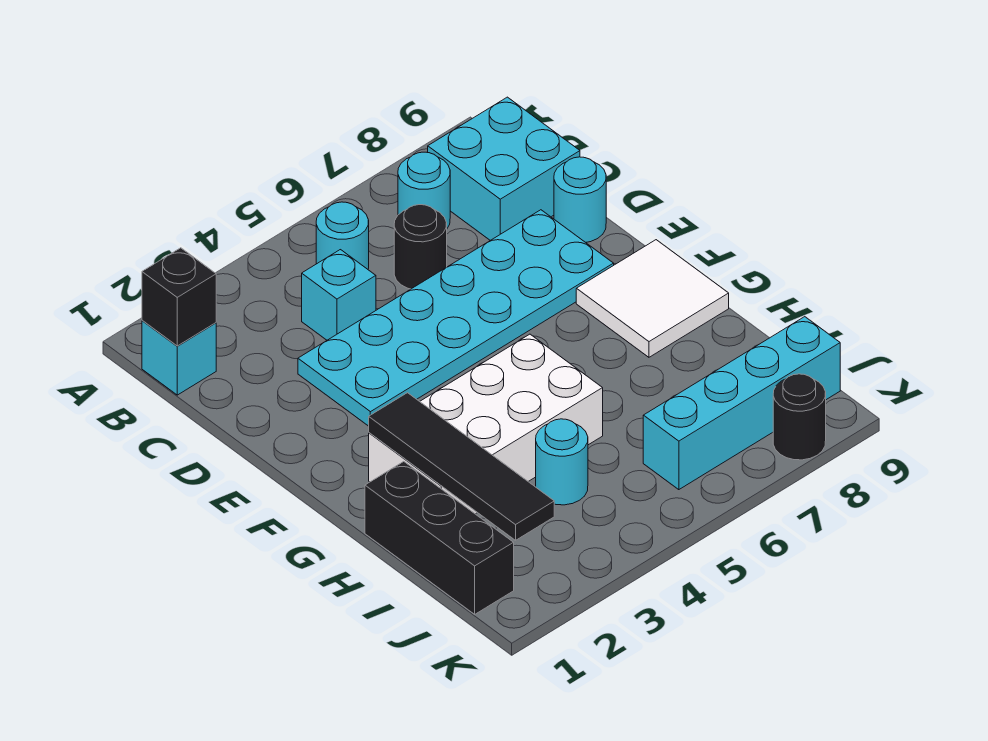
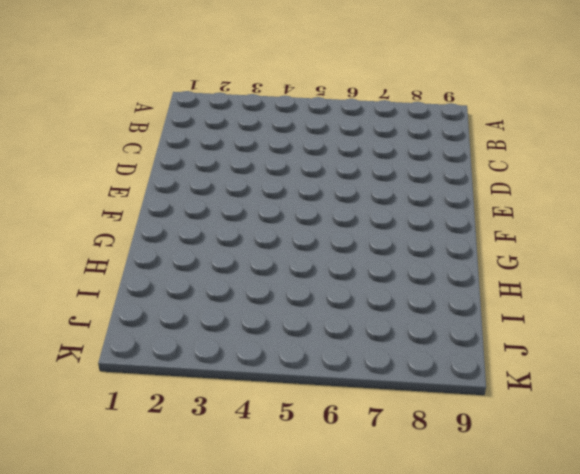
none -> cyan 1x1 brick [142,320,216,395]
none -> cyan 1x1 round brick [316,202,369,269]
none -> cyan 1x1 round brick [398,152,450,228]

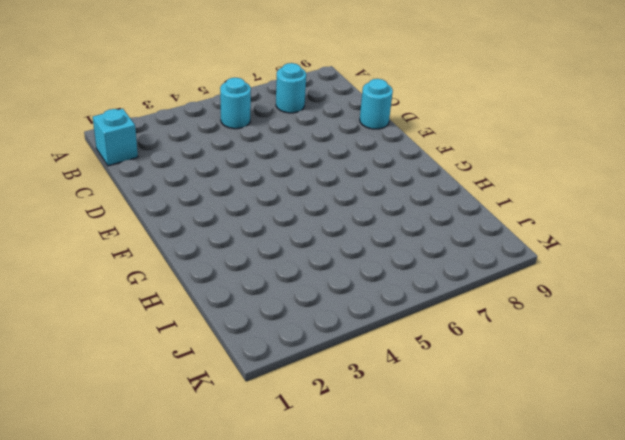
none -> cyan 2x2 brick [428,97,580,240]
none -> cyan 1x1 brick [302,250,376,340]
none -> black 1x1 round brick [394,205,447,289]

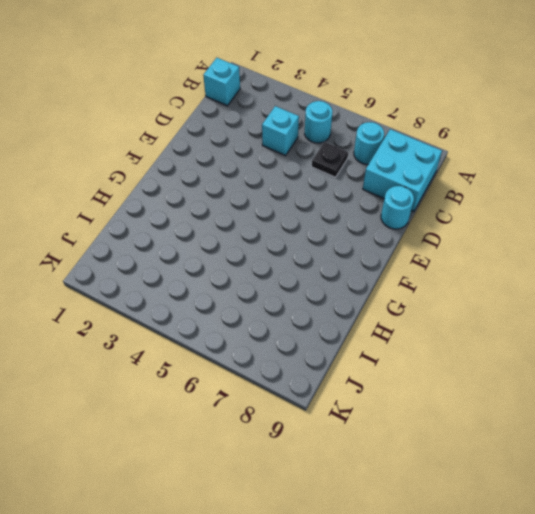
black 1x1 plate [312,142,348,177] -> black 1x1 round brick [394,205,447,289]
none -> cyan 2x6 plate [298,210,614,426]
none -> white 2x2 tile [576,240,729,357]
none -> white 2x4 brick [369,334,603,514]

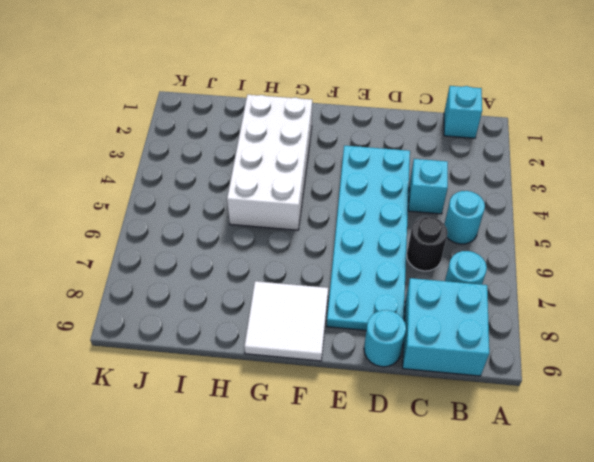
none -> black 1x3 brick [365,462,514,614]
none -> cyan 1x1 round brick [536,419,588,505]
none -> cyan 1x4 brick [643,317,840,490]

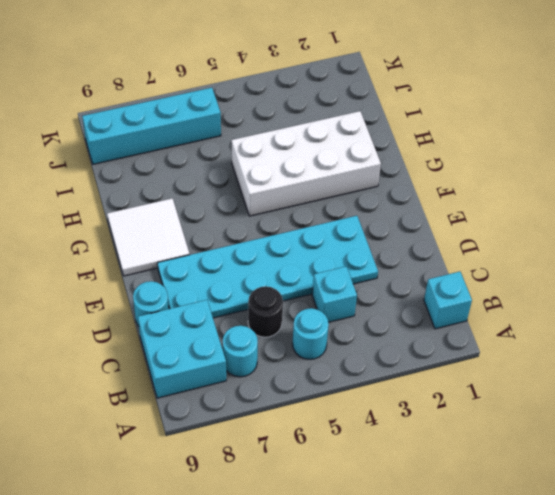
none -> black 1x3 brick [365,462,514,614]
none -> cyan 1x1 round brick [536,419,588,505]
none -> black 1x1 round brick [773,374,826,460]

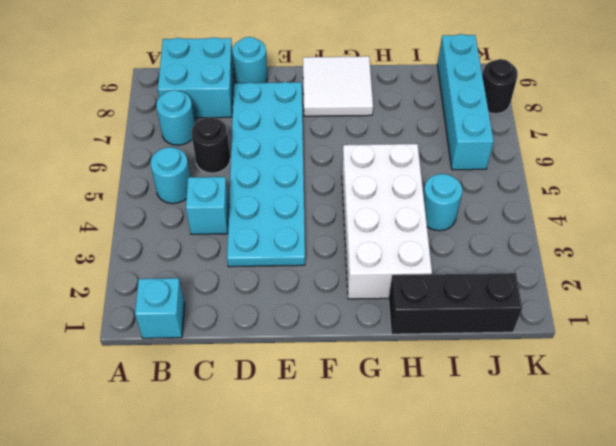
none -> black 1x1 brick [142,248,216,346]
none -> black 1x4 tile [369,393,554,540]

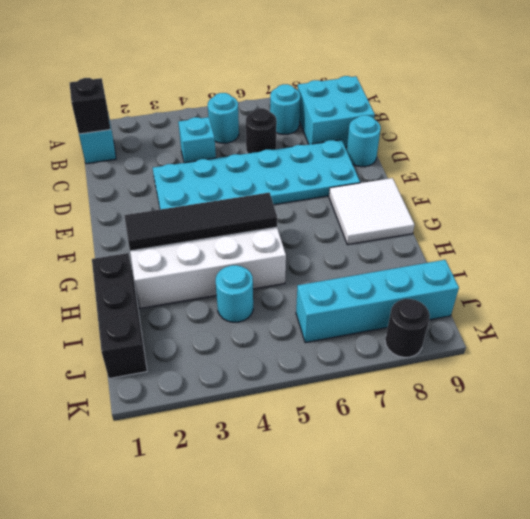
black 1x4 tile [124,193,277,251] -> black 1x4 tile turned to [369,393,554,540]

